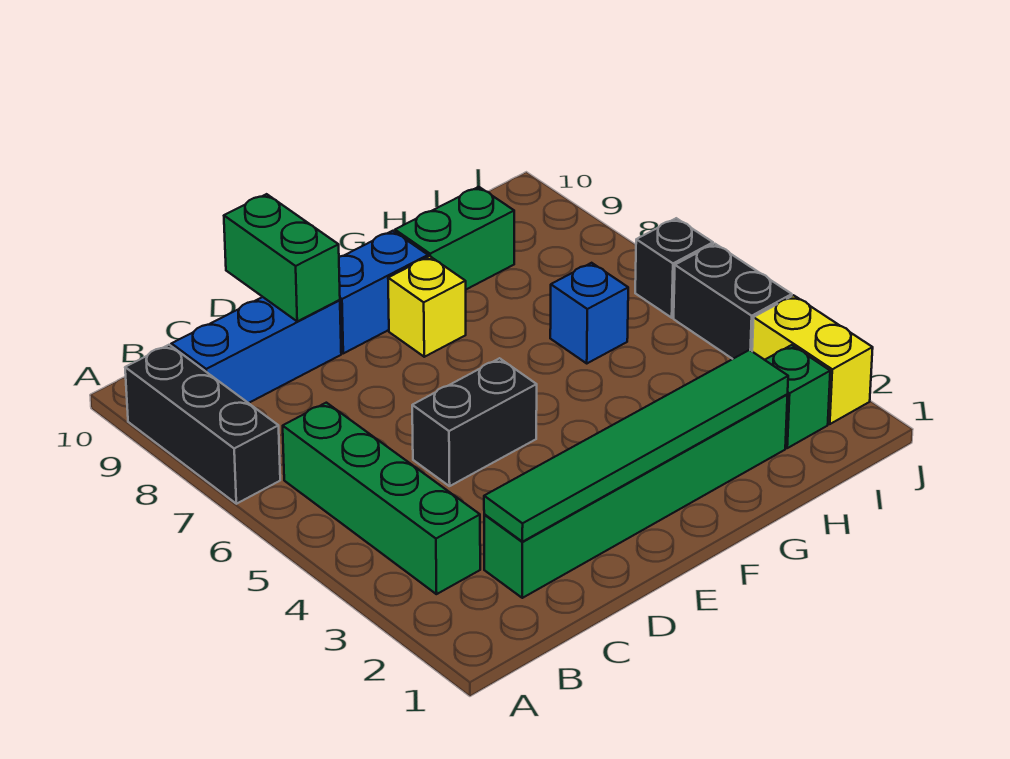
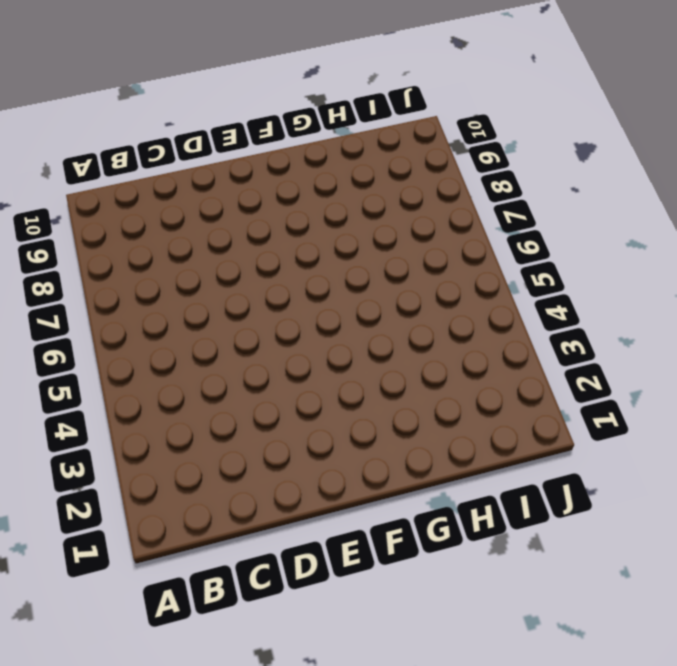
none -> black 1x3 brick [125,345,280,504]
none -> green 1x4 brick [283,403,480,594]
none -> blue 1x3 brick [171,297,341,403]

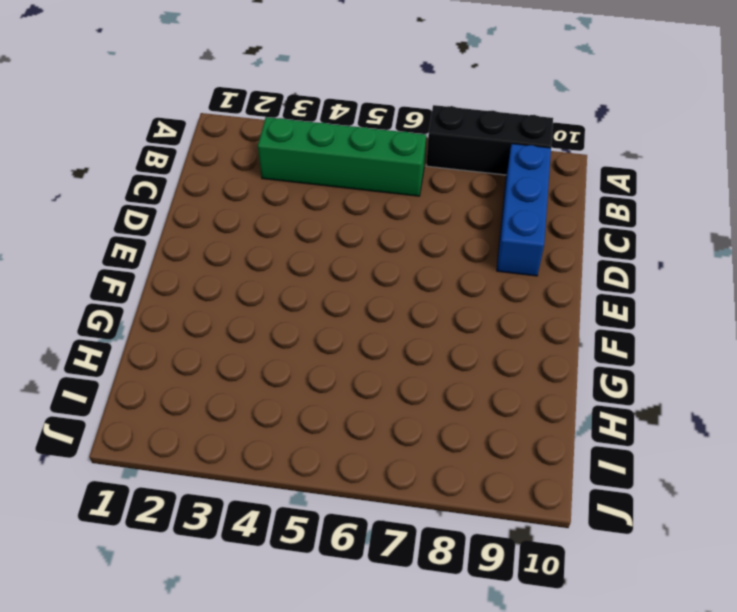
none -> green 1x6 brick [484,395,788,598]
none -> black 1x2 brick [412,358,537,486]
none -> blue 1x2 brick [339,231,428,353]

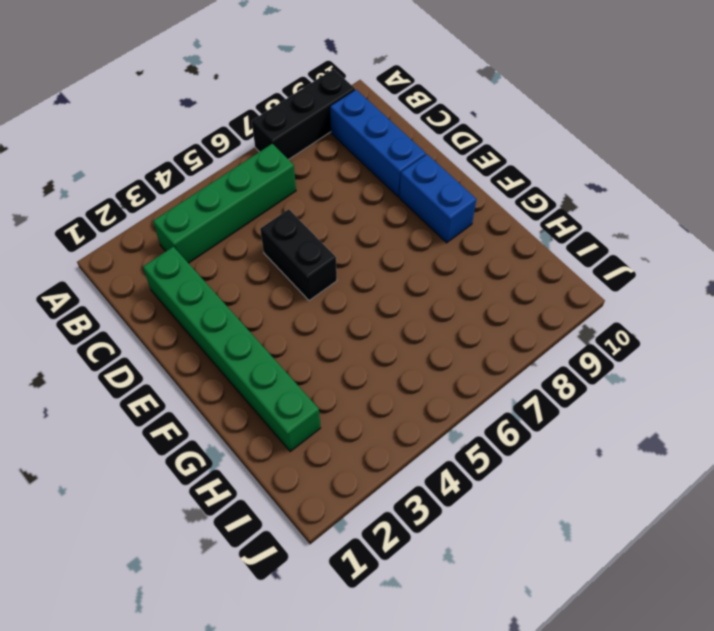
none -> yellow 1x1 brick [388,256,466,357]
none -> green 1x2 brick [395,187,514,289]
none -> blue 1x1 brick [550,263,628,363]

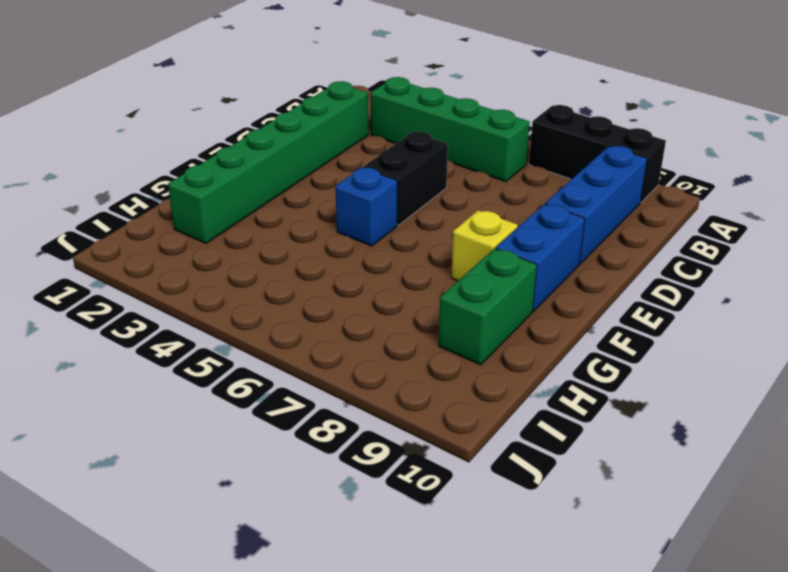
blue 1x1 brick [335,168,397,246] -> blue 1x1 brick moved to [550,263,628,363]
none -> green 1x1 brick [765,345,830,448]
none -> yellow 1x2 brick [752,295,873,424]
none -> black 1x2 brick [674,244,792,359]

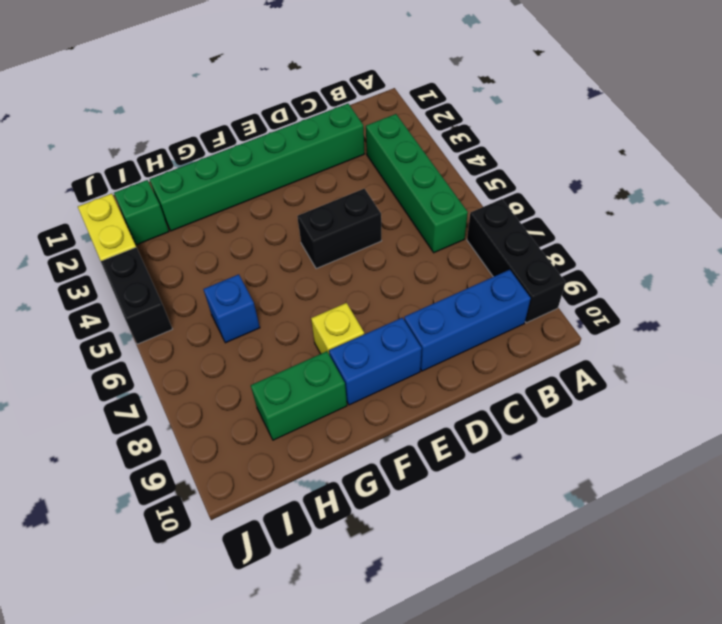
none -> black 1x1 brick [635,218,713,318]
none -> green 1x6 tile [484,350,788,542]
none -> green 1x2 brick [224,194,340,321]

